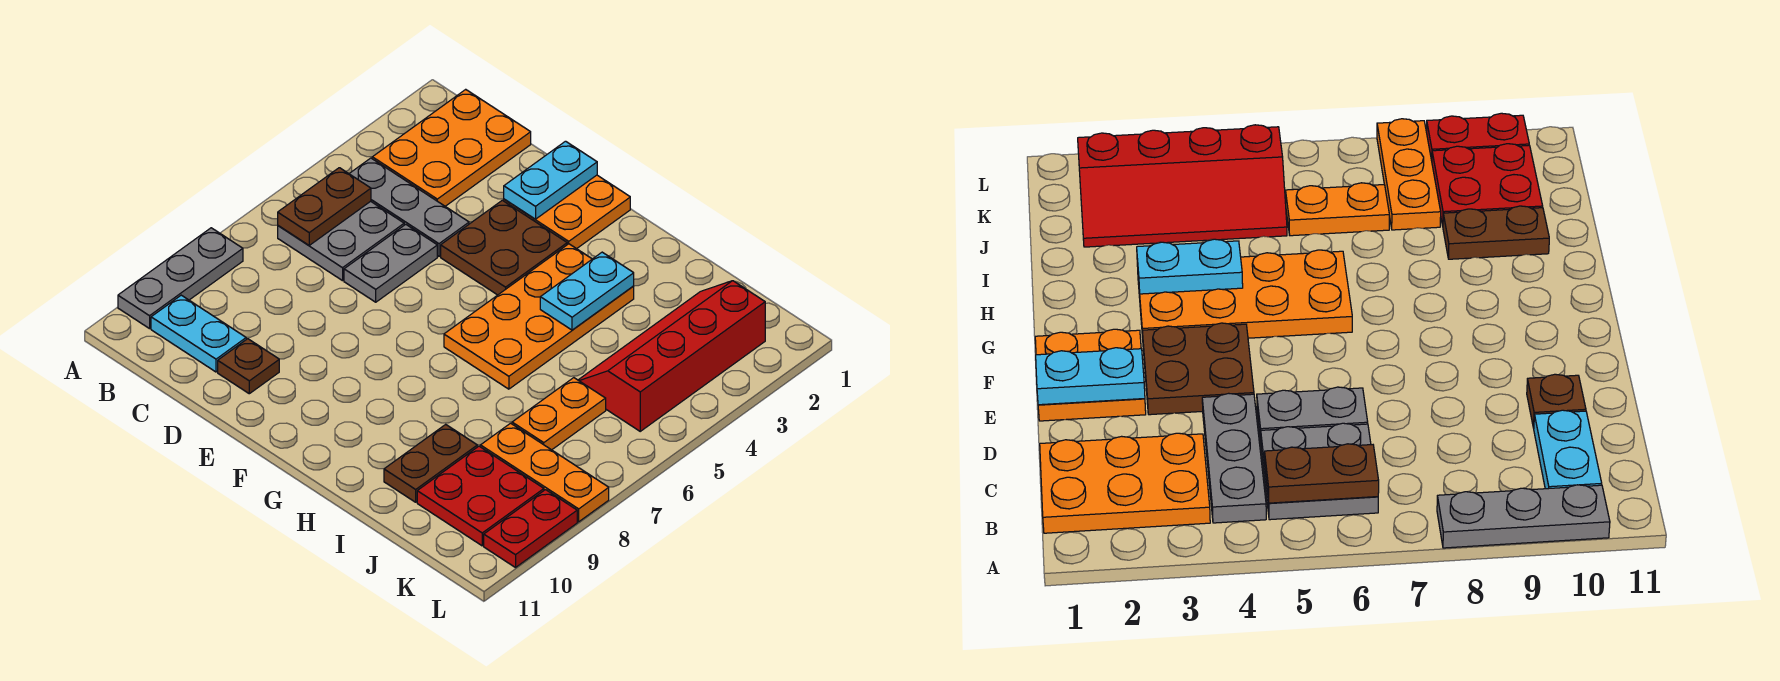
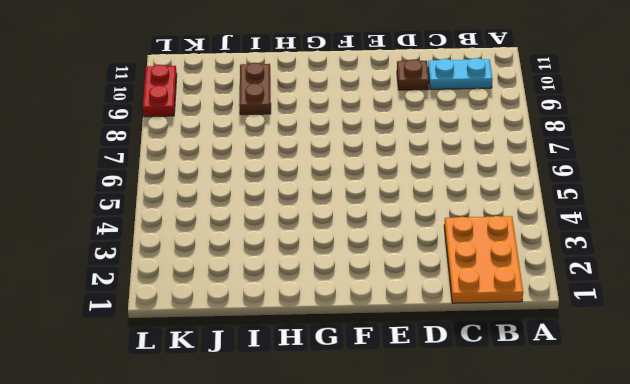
none -> grey 1x3 plate [118,228,243,329]
none -> grey 1x3 plate [349,158,469,256]
none -> grey 2x2 plate [278,201,404,281]

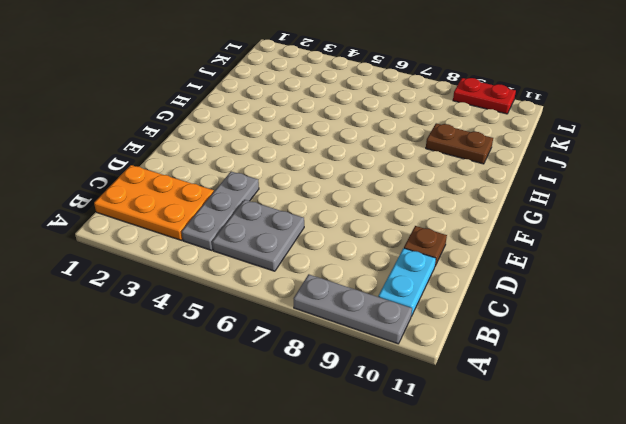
none -> grey 1x2 plate [344,224,437,302]
none -> orange 2x2 plate [504,175,630,249]
none -> brown 2x2 plate [441,200,567,295]

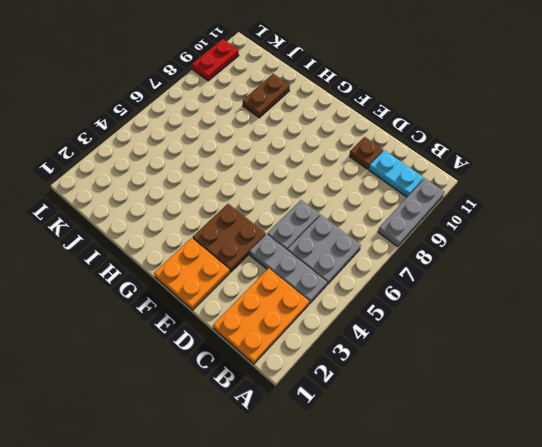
none -> orange 2x4 plate [444,244,634,389]
none -> red 2x4 slope [579,281,765,431]
none -> orange 1x2 plate [512,378,606,450]

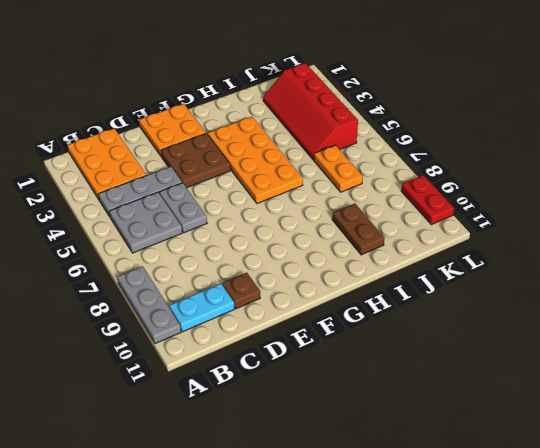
none -> orange 1x3 plate [481,423,609,522]
none -> red 2x2 plate [417,446,544,546]
none -> brown 1x2 plate [278,168,371,245]

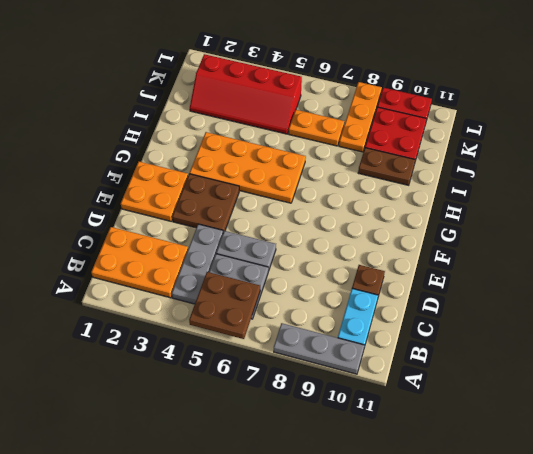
brown 2x2 plate [189,272,260,339] -> brown 1x2 plate [278,168,371,245]
none -> cyan 1x2 plate [504,141,597,219]
none -> cyan 1x2 plate [540,252,634,330]

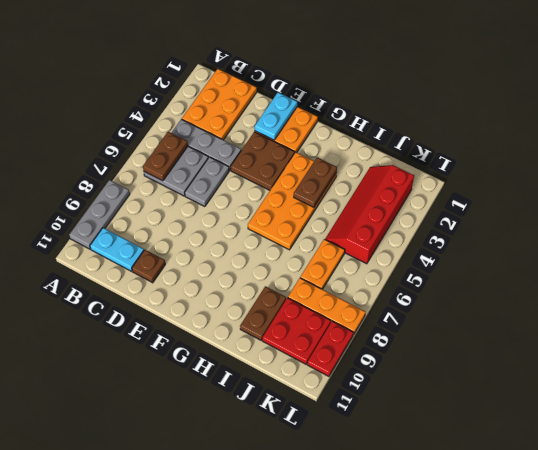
brown 1x2 plate [294,157,337,207] -> cyan 1x2 plate [540,252,634,330]

